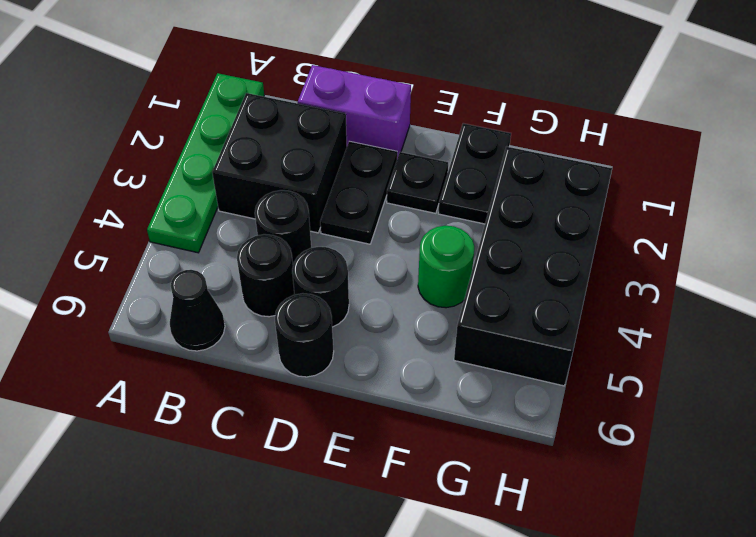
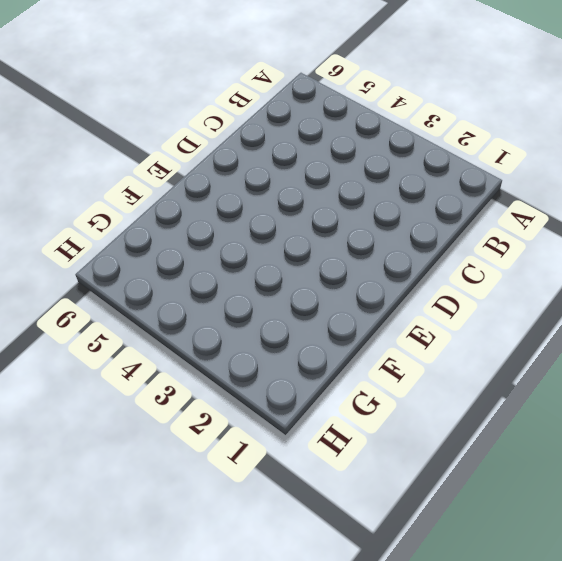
none -> green 1x4 plate [147,73,264,253]
none -> black 2x2 brick [212,93,347,233]
none -> black 1x1 cone [170,270,225,351]

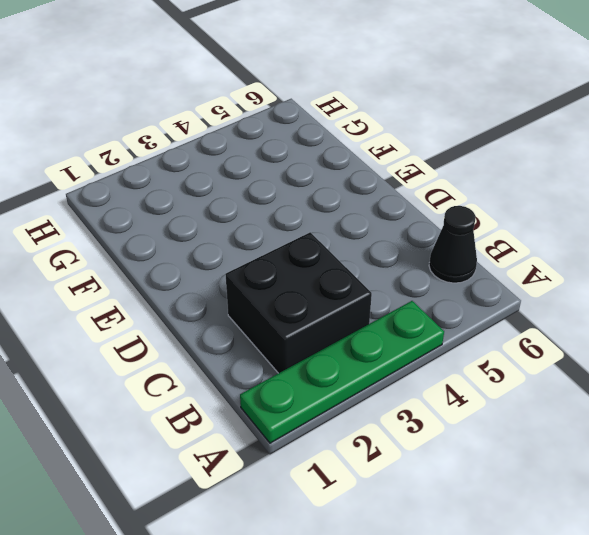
none -> purple 1x2 brick [298,65,411,159]
none -> black 1x1 round brick [255,190,311,263]
none -> black 1x1 round brick [237,234,295,317]

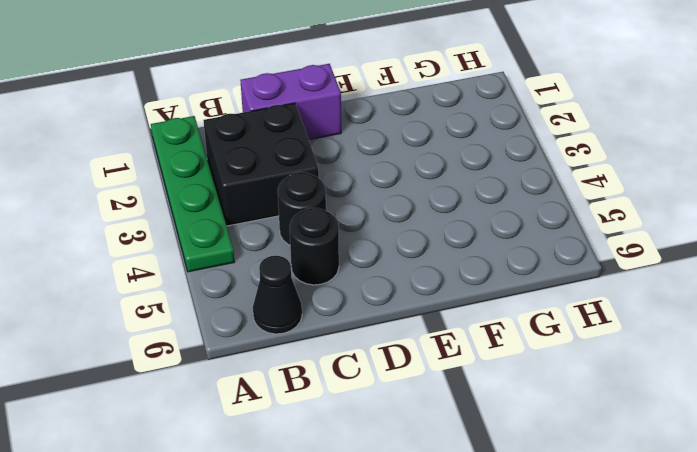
none -> black 1x2 plate [320,141,397,244]
none -> black 1x1 round brick [292,247,349,327]
none -> black 1x1 round brick [275,293,334,377]

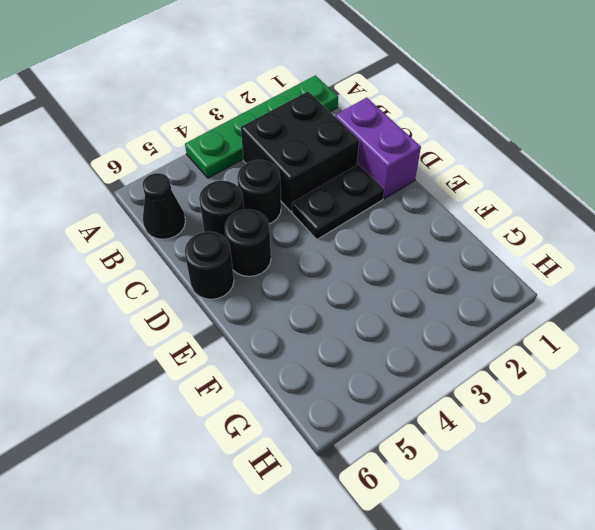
none -> black 1x1 plate [387,152,448,213]
none -> black 1x2 plate [438,123,511,224]
none -> green 1x1 round brick [418,226,474,308]

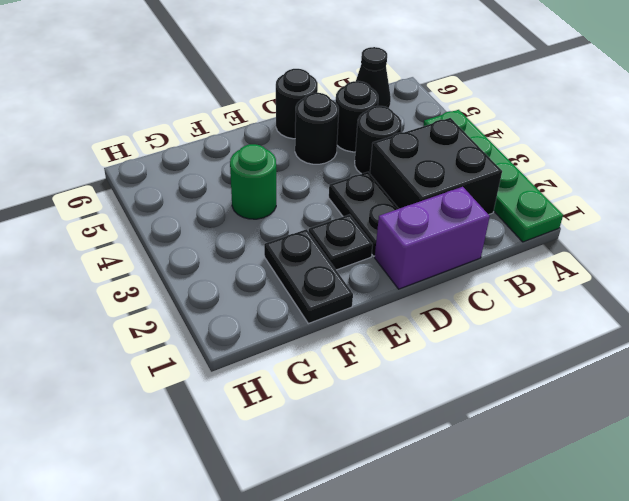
none -> black 2x4 brick [454,147,612,386]

